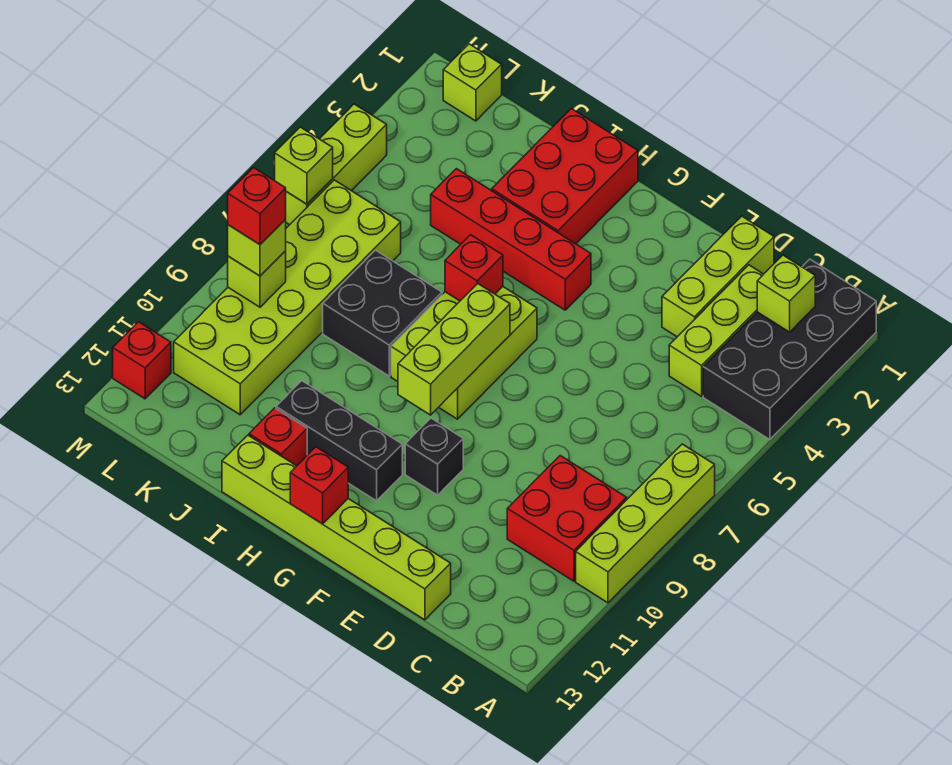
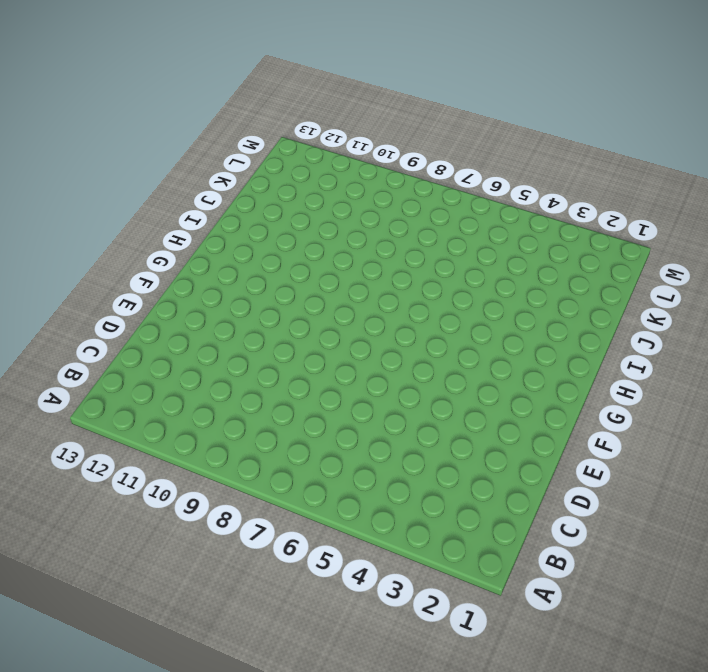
none -> black 2x4 brick [703,259,876,440]
none -> lime 1x4 brick [576,444,715,603]
none -> red 2x2 brick [507,456,627,581]

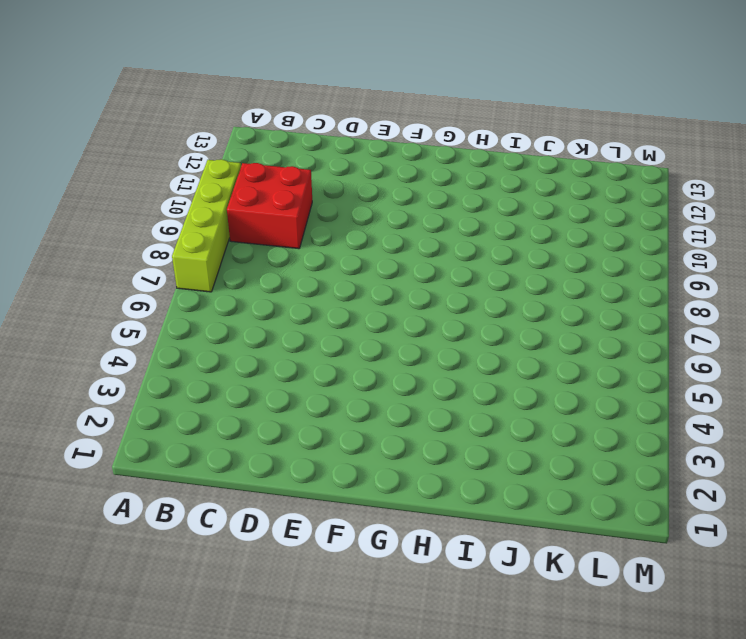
none -> black 2x4 brick [703,259,876,440]
none -> lime 1x3 brick [669,265,763,396]
none -> lime 1x3 brick [662,216,774,337]

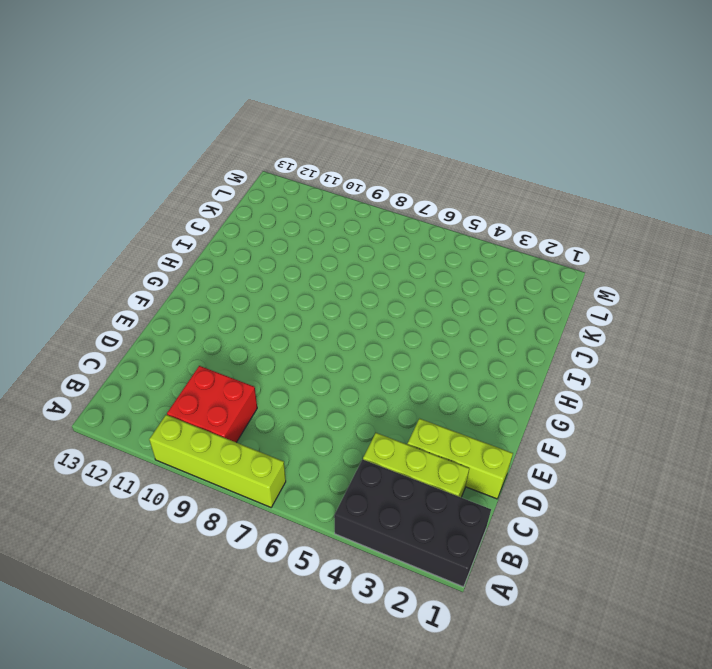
none -> lime 1x6 brick [222,435,451,620]
none -> black 1x1 brick [405,418,463,495]
none -> red 1x4 brick [431,169,591,310]

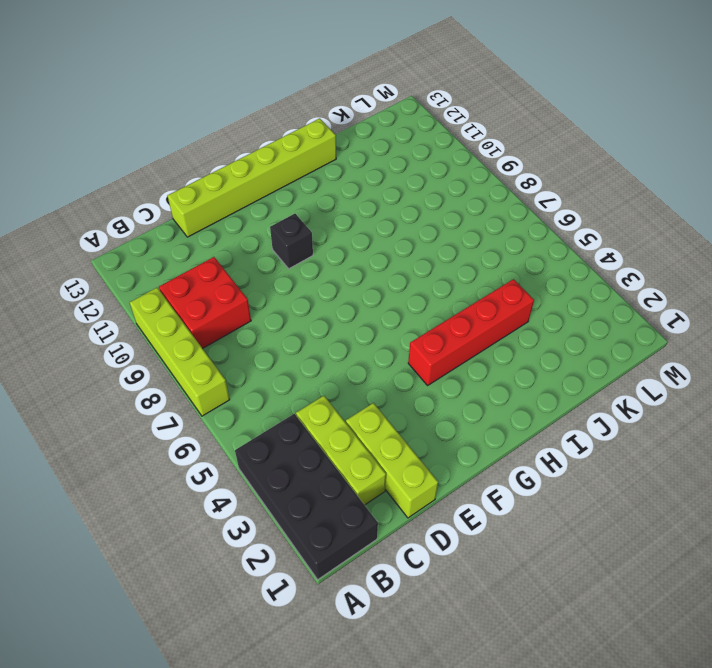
none -> lime 2x3 brick [391,287,537,419]
none -> black 1x3 brick [276,381,402,501]
none -> red 2x3 brick [492,108,638,244]

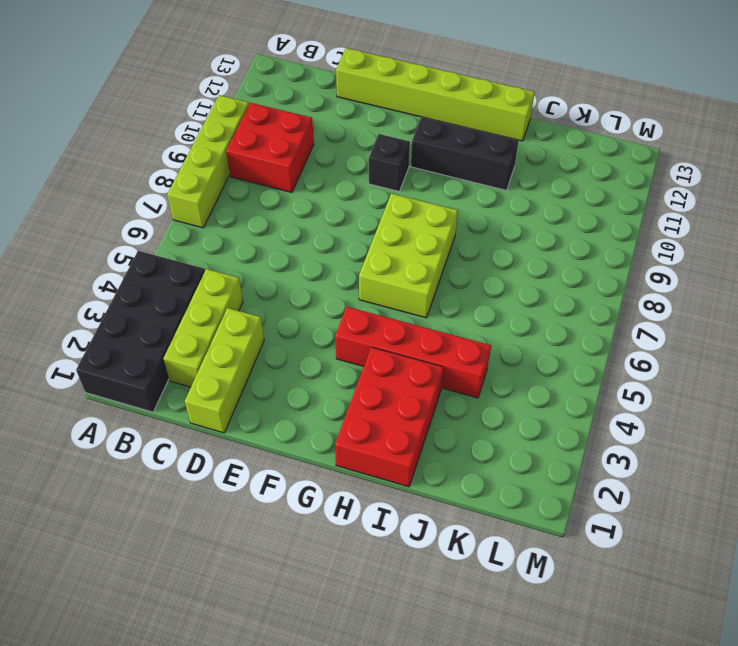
none -> black 2x2 brick [323,250,442,376]
none -> red 1x1 brick [249,408,307,466]
none -> lime 2x6 brick [174,180,401,415]

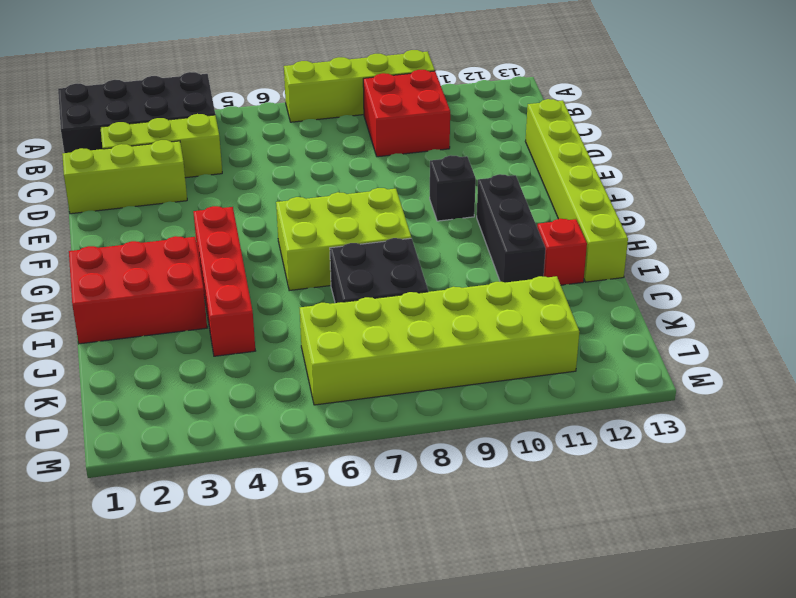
none -> lime 1x1 brick [443,44,502,121]
none -> lime 1x3 brick [285,104,387,225]
none -> red 1x1 brick [113,322,171,399]

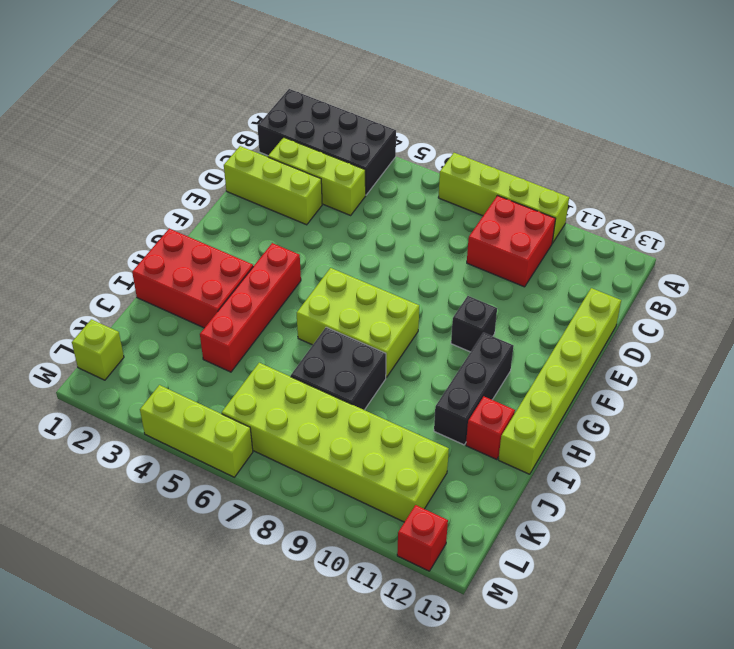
none -> lime 1x1 brick [757,255,815,332]
none -> lime 1x3 brick [398,284,510,415]
none -> red 1x1 brick [290,447,348,524]

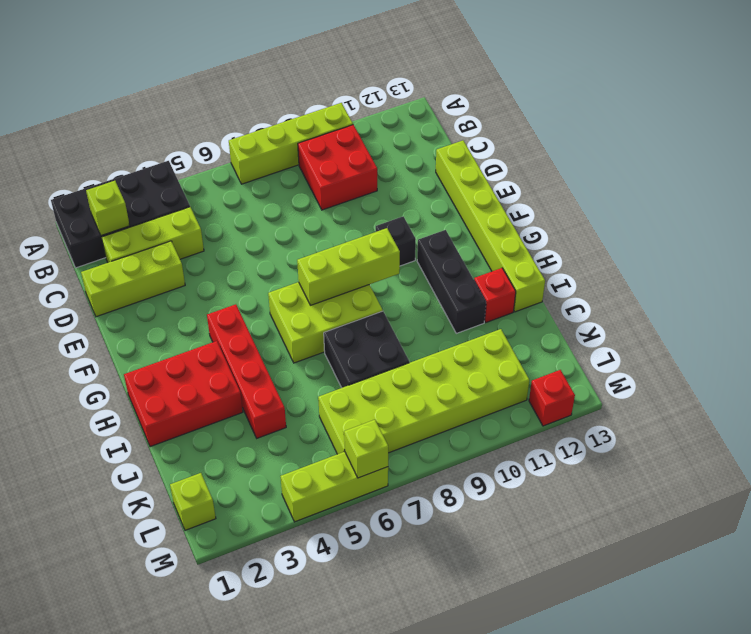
none -> red 1x1 brick [290,447,348,524]
none -> red 1x1 brick [445,235,503,301]
none -> lime 1x1 brick [228,251,286,307]

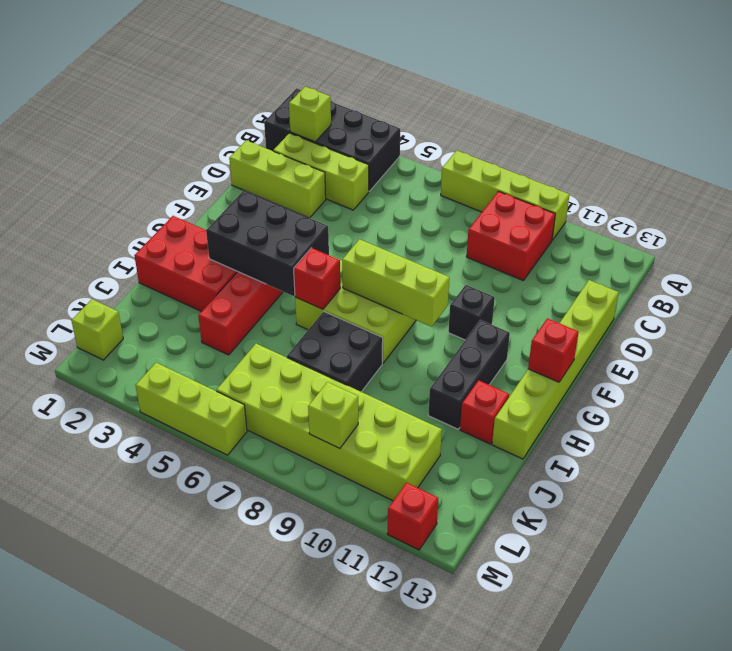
black 2x3 brick [206,190,329,296] -> none
none -> lime 1x1 brick [275,127,333,204]
none -> lime 1x1 brick [228,220,286,276]
none -> red 1x1 brick [228,168,286,245]

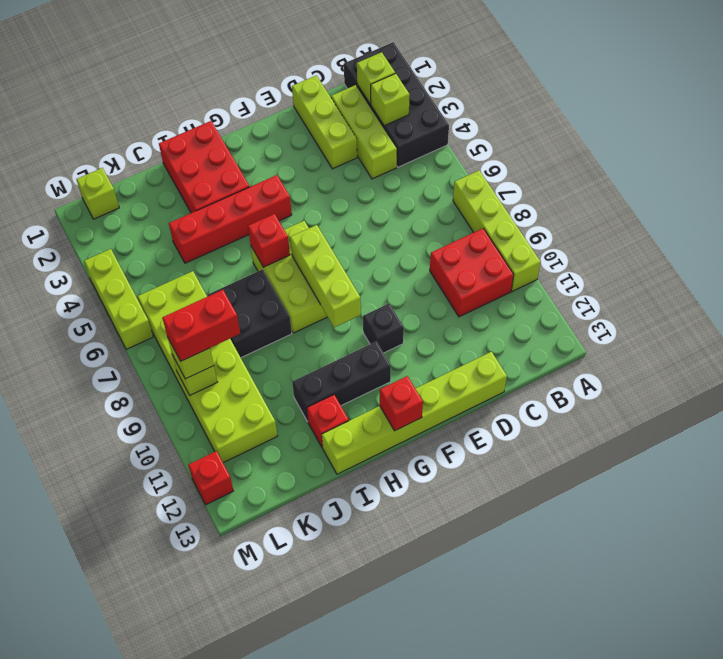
lime 1x1 brick [371,73,410,126] -> lime 1x1 brick moved to [275,127,333,204]
red 1x2 brick [162,290,240,361] -> red 1x1 brick [228,168,286,245]

